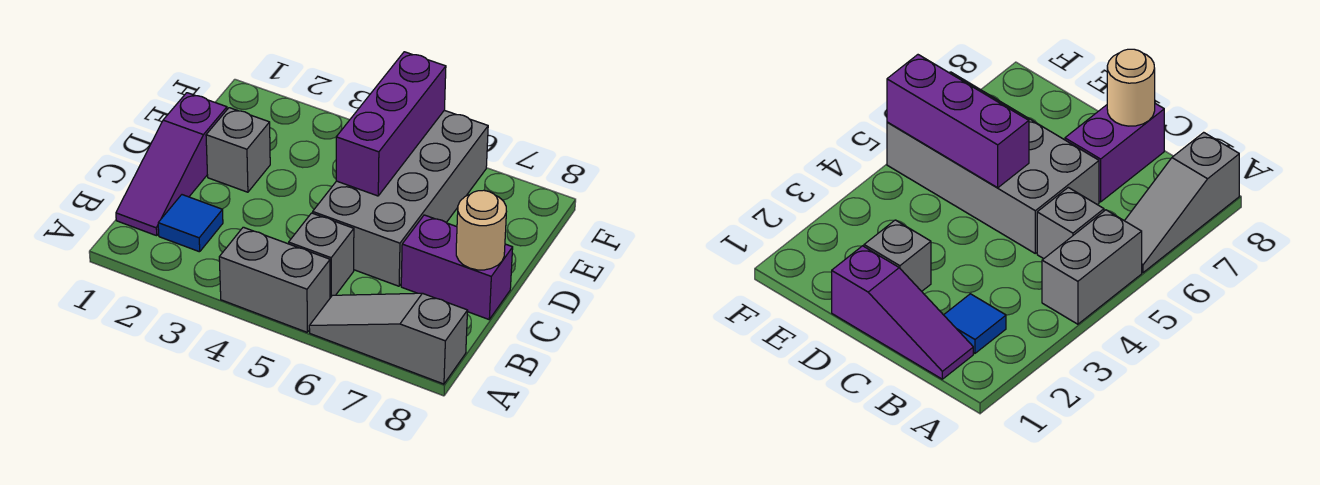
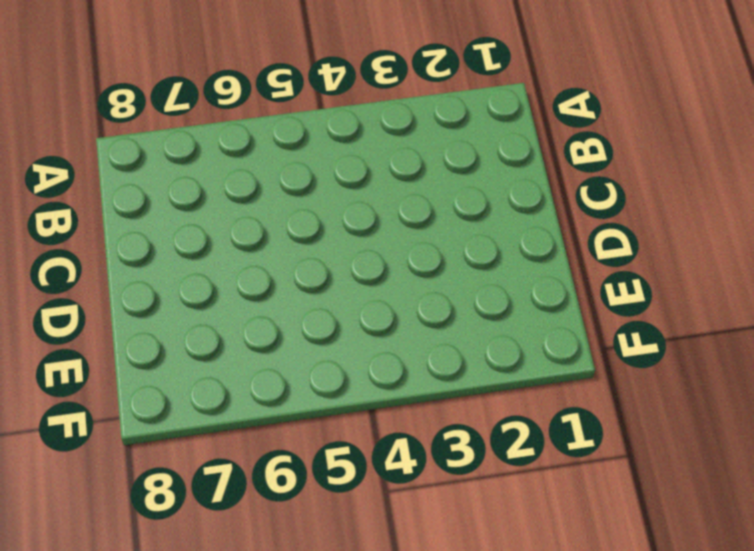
none -> grey 1x2 brick [219,227,330,332]
none -> grey 1x3 slope [309,293,468,384]

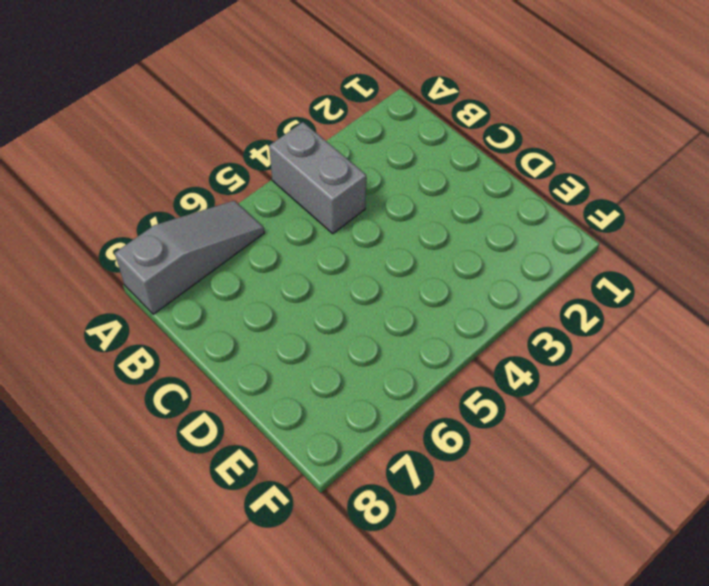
grey 1x2 brick [269,122,366,234] -> grey 1x2 brick turned to [219,227,330,332]
none -> purple 1x3 slope [116,93,227,236]
none -> blue 1x1 tile [158,195,223,252]

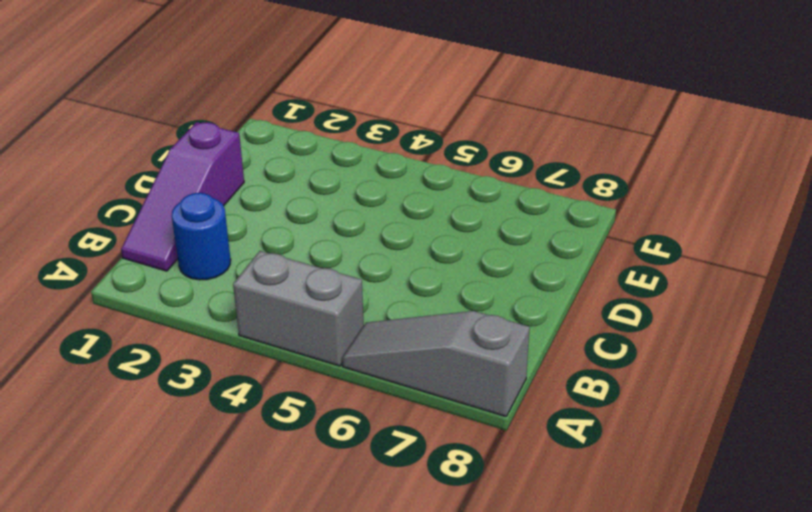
blue 1x1 round brick [172,193,231,280] -> blue 1x1 tile [158,195,223,252]
none -> grey 1x1 brick [289,213,354,298]
none -> grey 2x4 brick [313,110,488,286]

